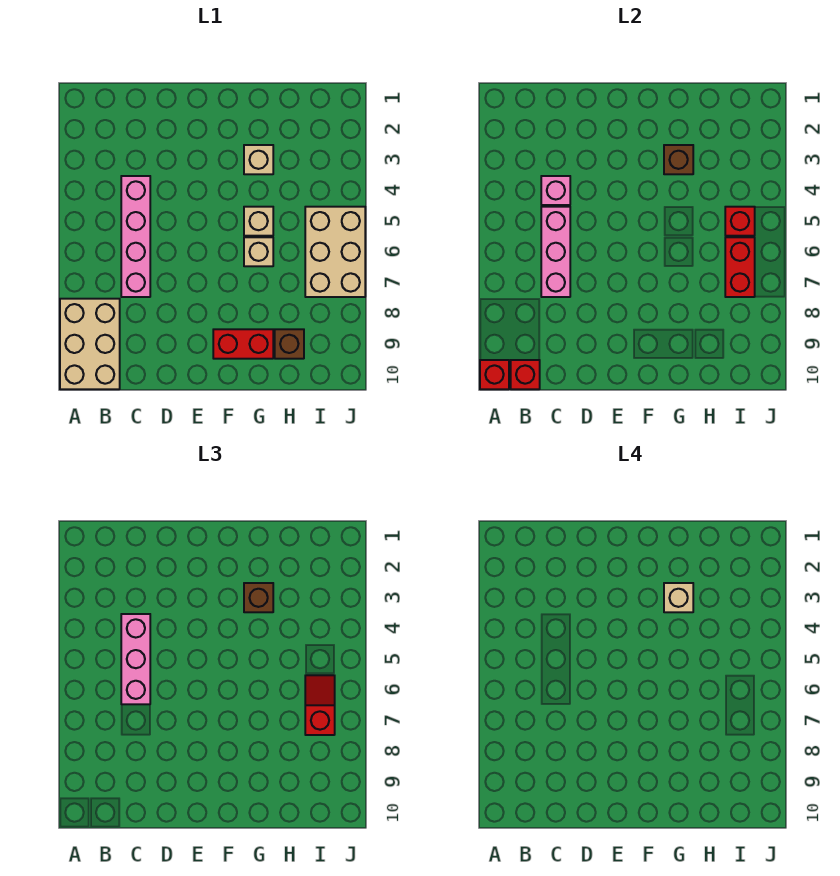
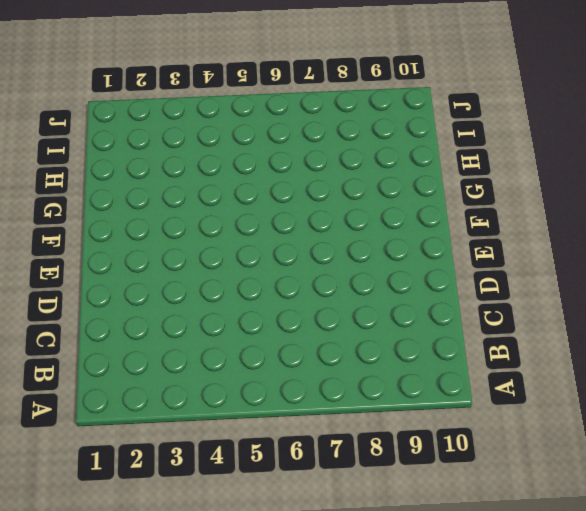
none -> tan 2x3 brick [60,299,120,389]
none -> pink 1x4 brick [121,176,150,297]
none -> red 1x2 brick [213,329,273,359]

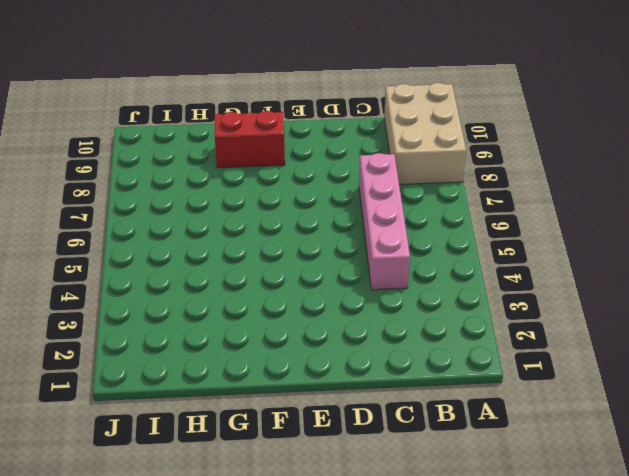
none -> tan 1x1 brick [244,145,273,174]
none -> tan 1x1 brick [244,207,273,236]
none -> tan 1x1 brick [244,237,273,266]

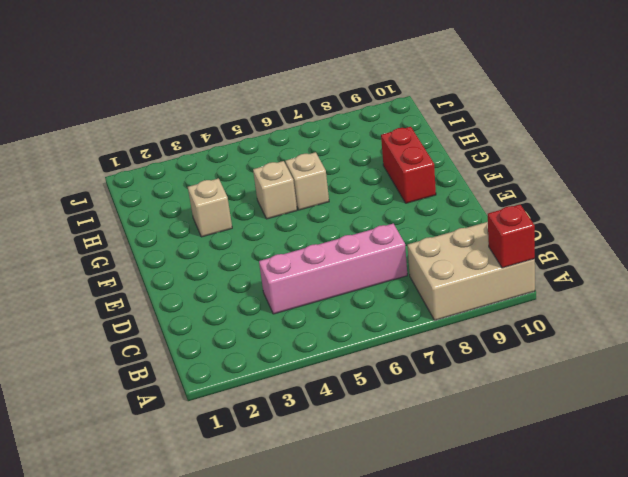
none -> brown 1x1 brick [275,329,304,359]
none -> tan 2x3 brick [305,207,365,297]
none -> red 1x1 brick [511,360,540,389]

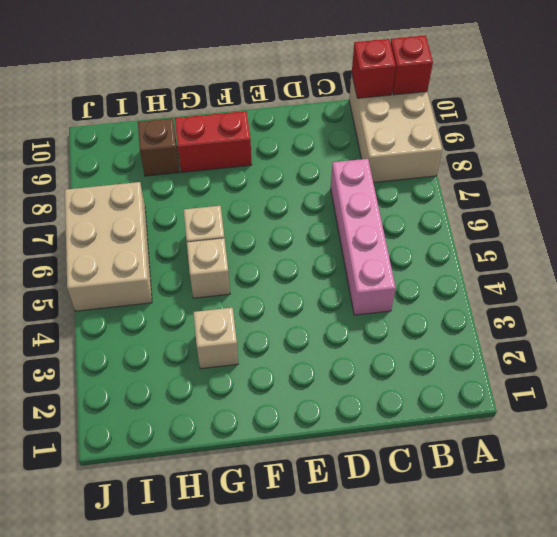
none -> pink 1x1 brick [541,176,570,205]
none -> pink 1x3 brick [541,207,570,297]
none -> brown 1x1 brick [664,145,693,174]

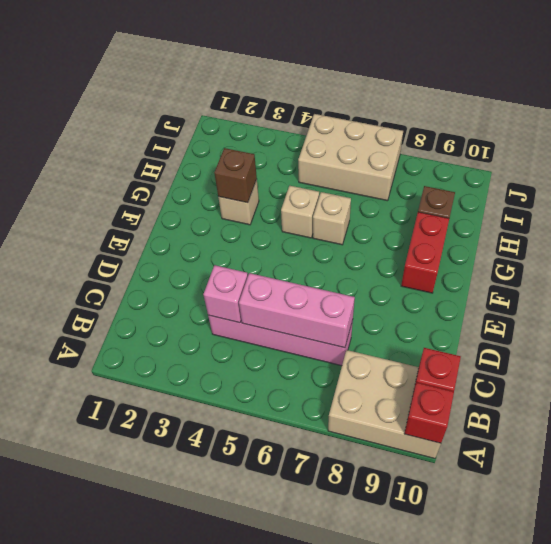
none -> red 1x1 brick [725,207,755,236]
none -> red 1x2 brick [725,237,755,297]
none -> pink 1x3 brick [121,614,150,704]

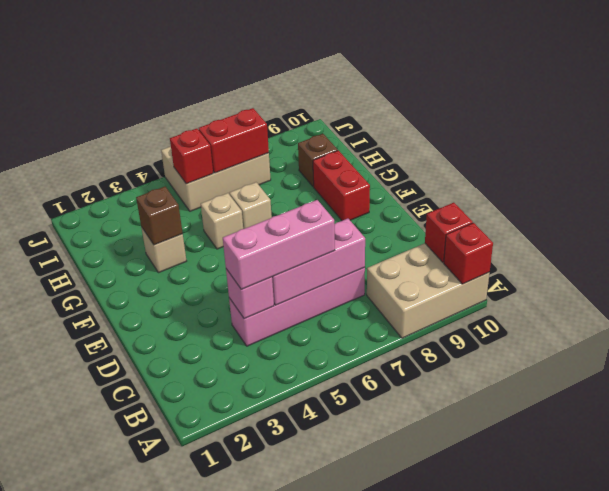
none -> brown 1x1 brick [244,583,273,612]
none -> red 1x2 slope [305,675,335,735]
none -> tan 1x1 brick [664,583,693,612]

